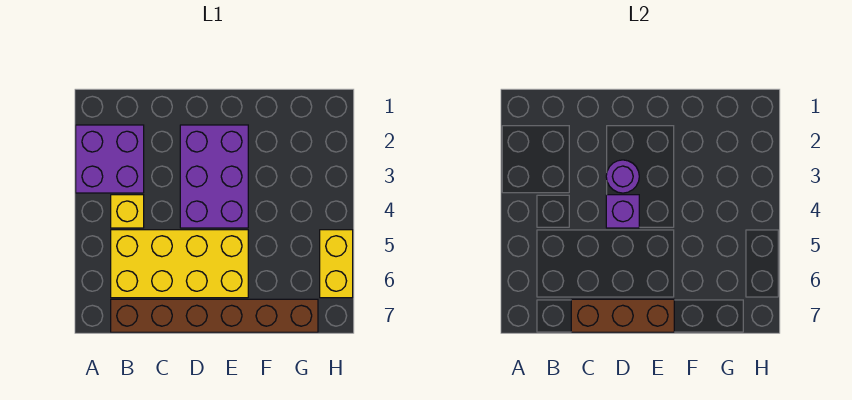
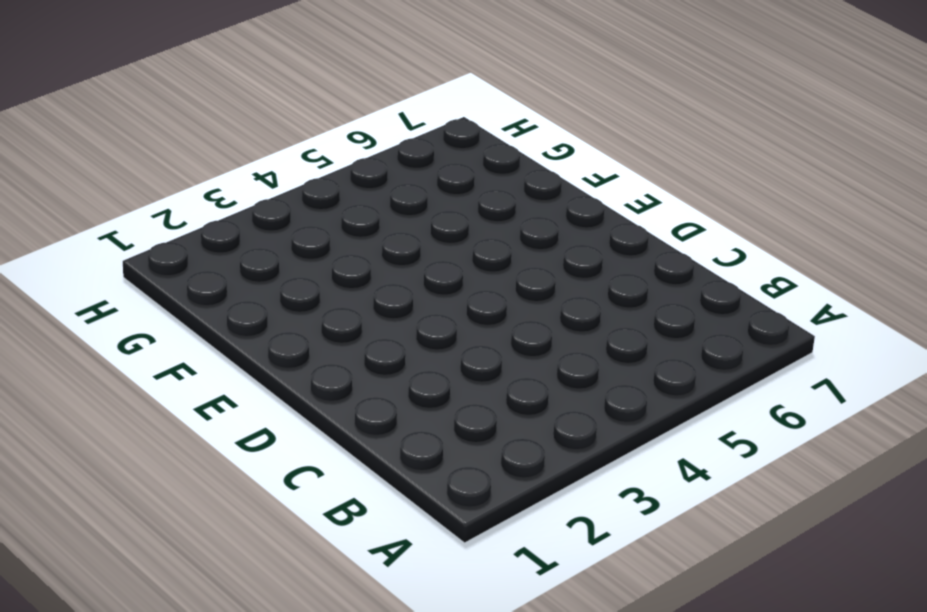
none -> purple 2x2 brick [76,125,144,193]
none -> yellow 1x1 brick [111,195,144,228]

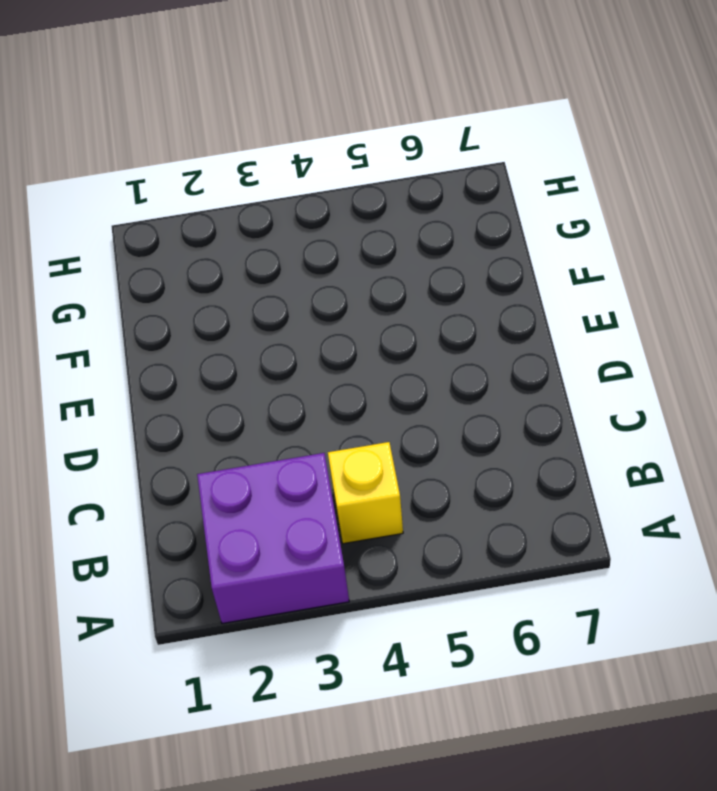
none -> yellow 2x4 brick [111,230,248,298]
none -> brown 1x6 brick [111,299,318,332]

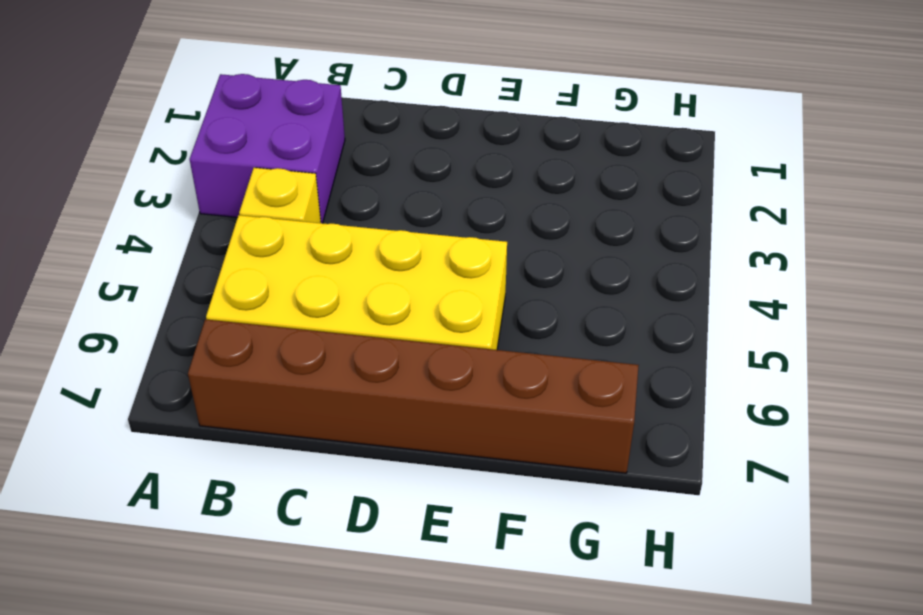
none -> purple 2x3 brick [180,125,248,228]
none -> yellow 1x2 brick [320,230,353,298]

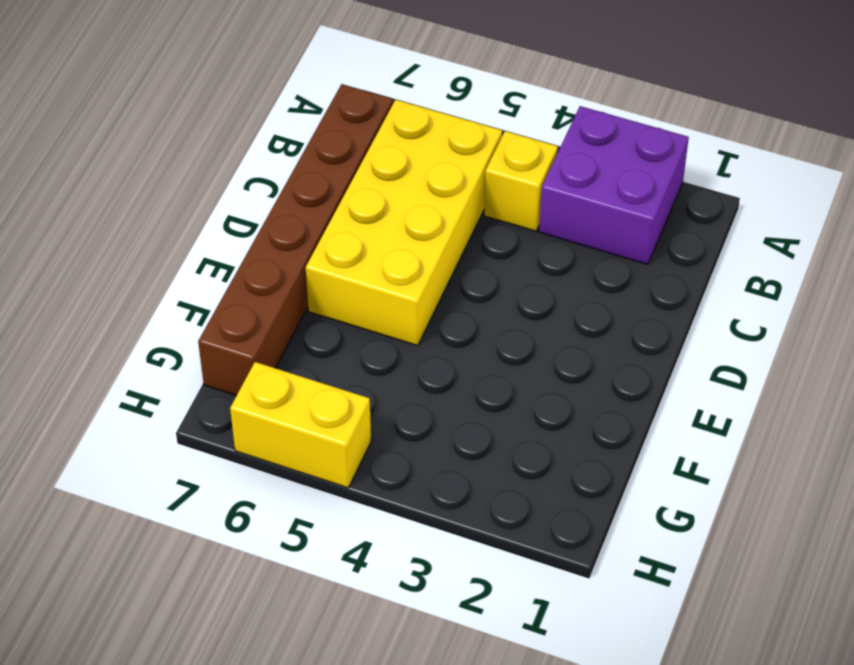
none -> purple 2x3 brick [180,125,248,228]
none -> brown 1x3 brick [571,299,674,332]

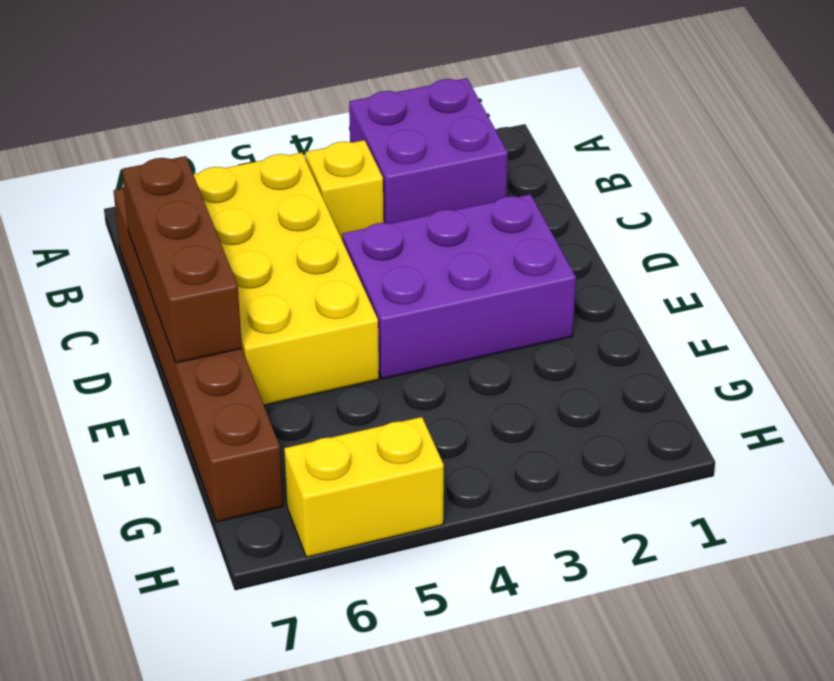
none -> purple 1x1 round brick [606,160,639,193]
none -> purple 1x1 brick [606,195,639,228]

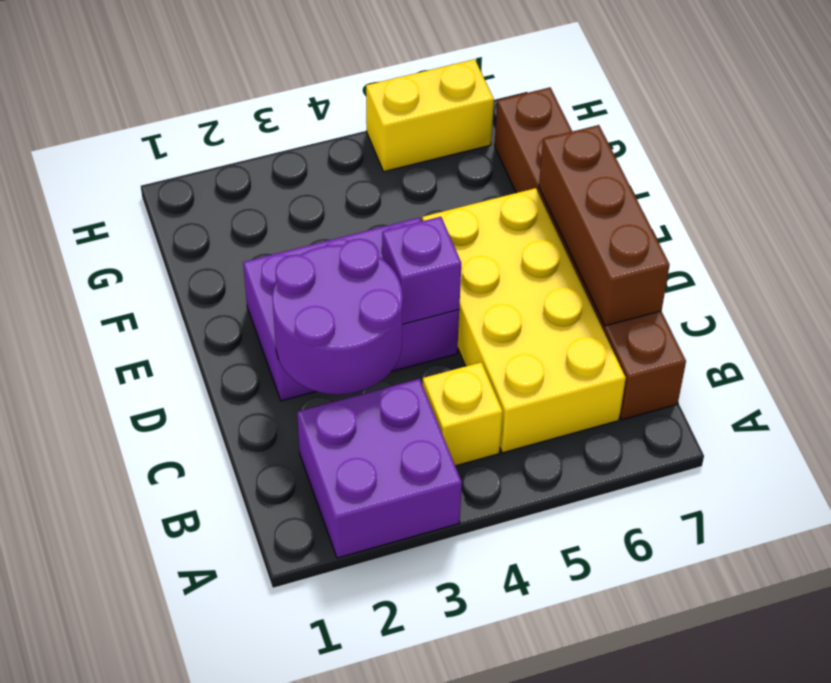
purple 2x2 round brick [272,239,403,395] -> purple 1x1 round brick [606,160,639,193]

